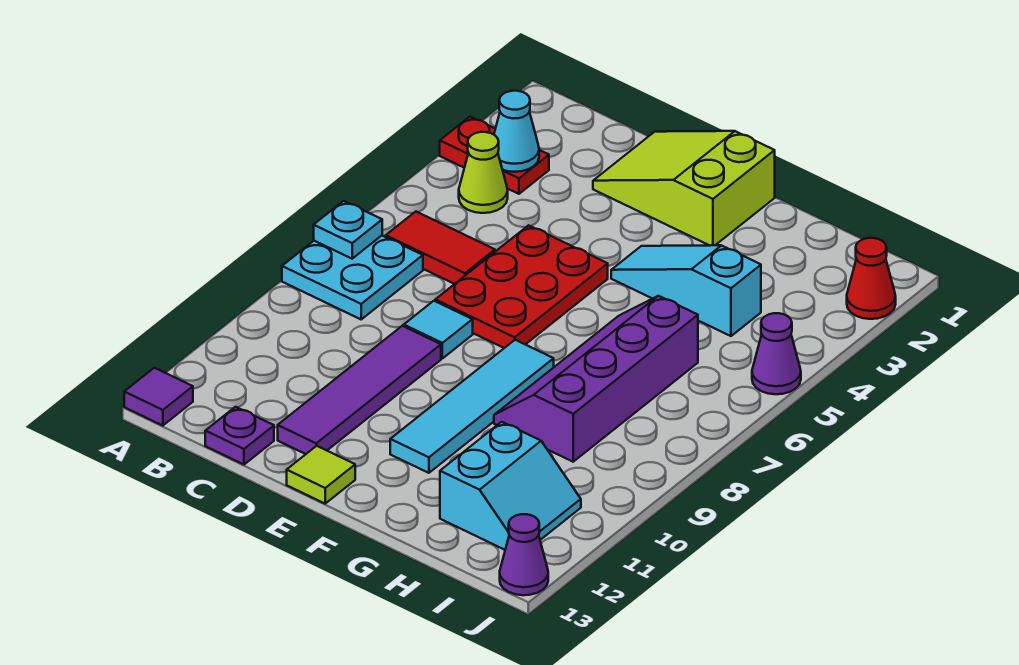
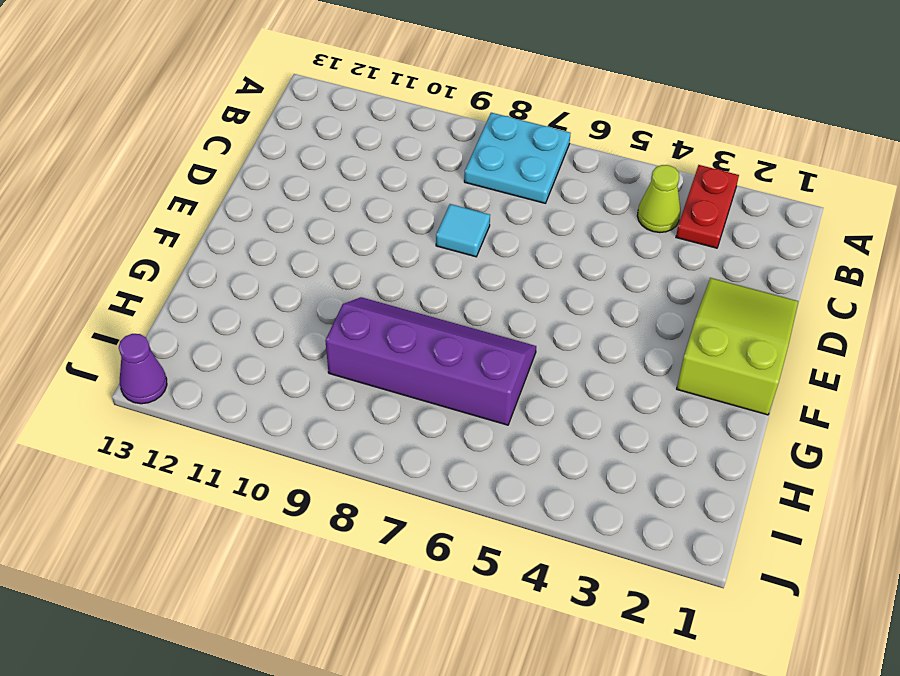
none -> purple 1x1 tile [124,368,193,426]
none -> red 1x2 tile [386,212,495,284]
none -> purple 1x1 plate [205,407,274,465]

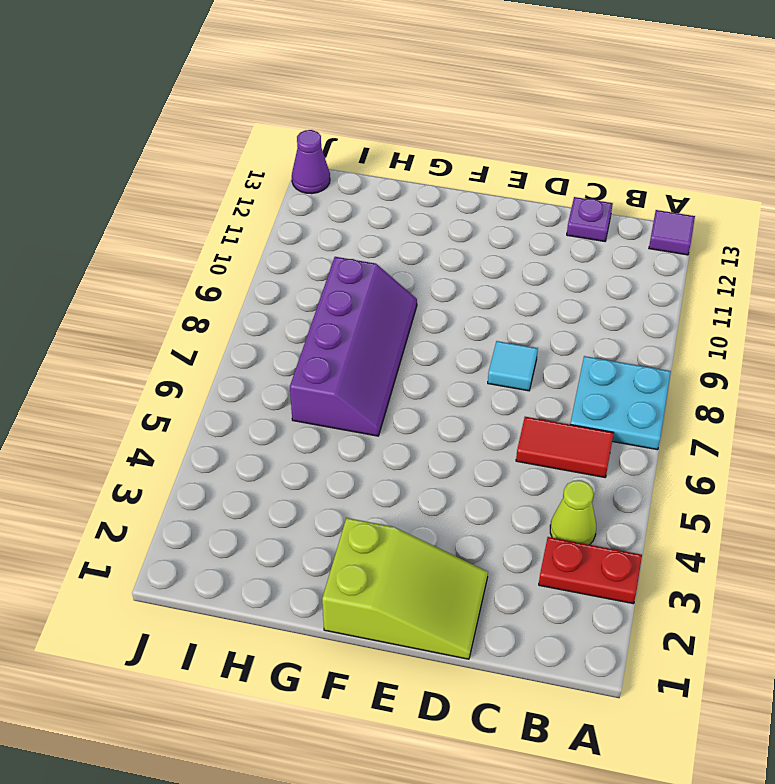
none -> red 2x3 plate [435,225,608,348]
none -> purple 1x4 tile [278,326,441,454]
none -> lime 1x1 tile [287,446,355,503]

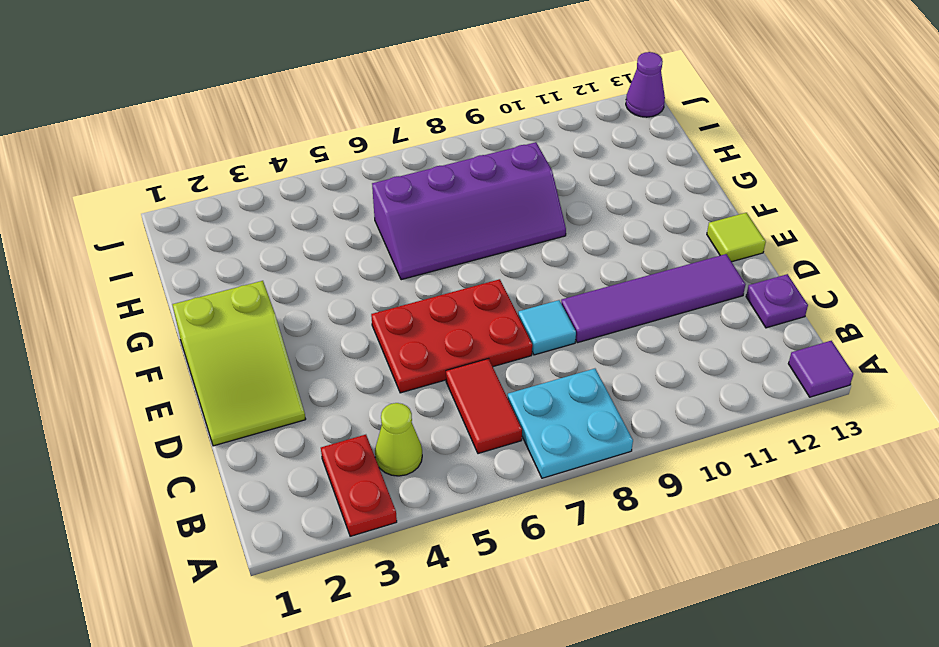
none -> cyan 1x3 slope [611,245,761,336]
none -> cyan 1x4 tile [390,340,554,473]
none -> cyan 2x2 slope [440,422,581,550]

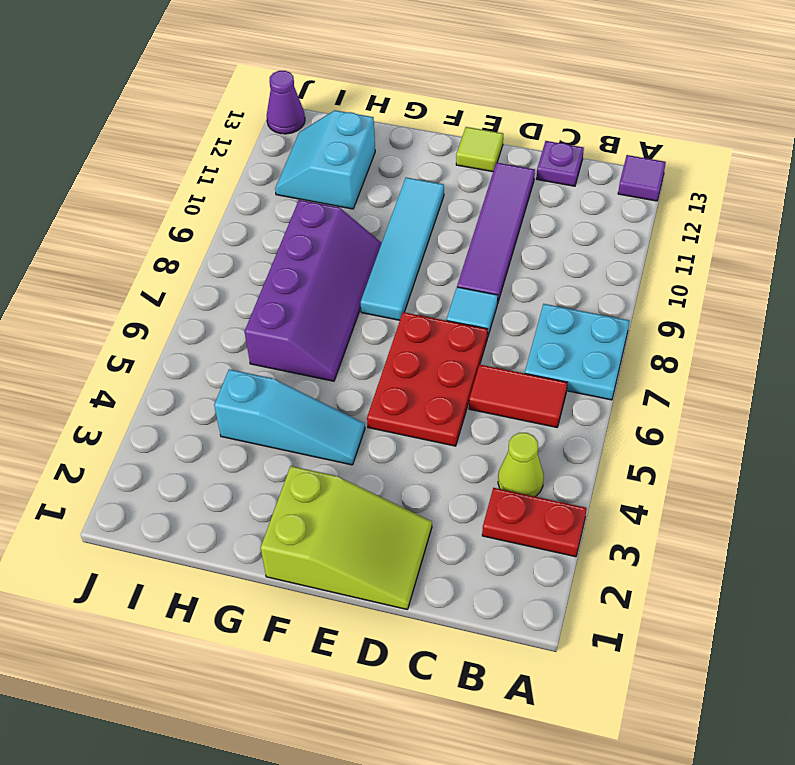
none -> red 1x1 cone [847,238,896,319]
none -> purple 1x1 cone [752,313,801,394]
none -> cyan 1x1 plate [314,201,382,259]

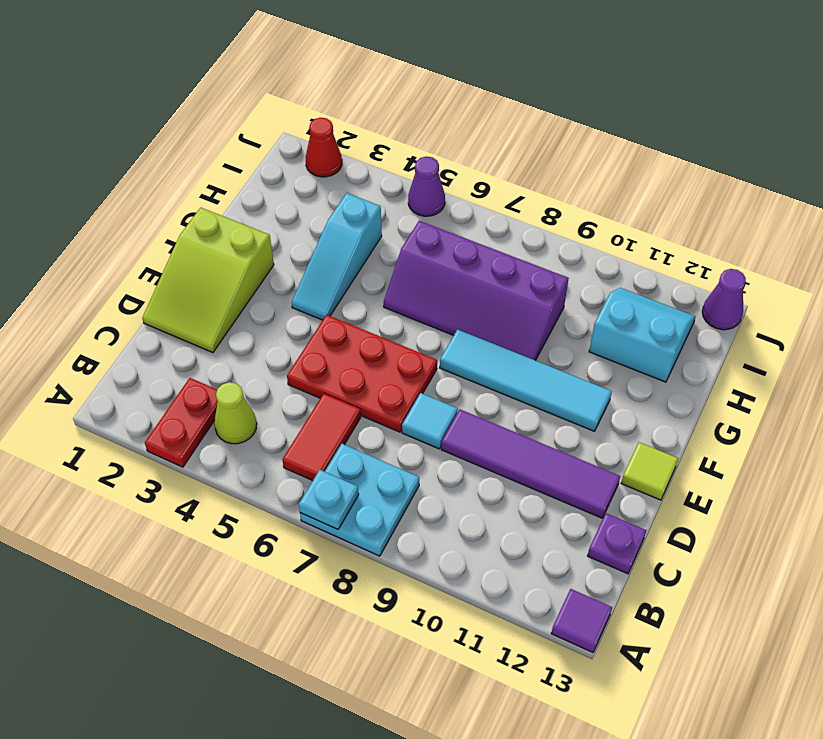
none -> cyan 1x1 cone [494,91,539,172]

